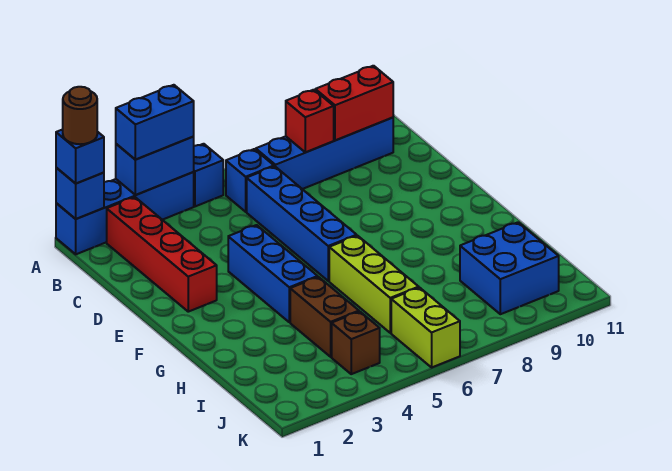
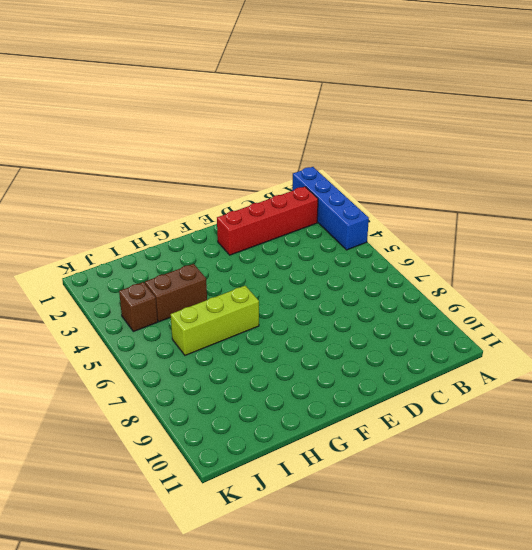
none -> blue 1x1 brick [194,144,223,206]
none -> blue 1x1 brick [226,149,274,212]
none -> blue 1x4 brick [256,118,393,189]

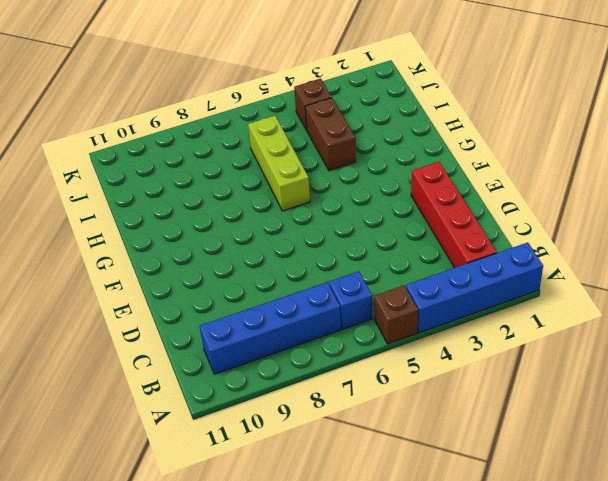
brown 1x1 brick [374,286,418,344] -> blue 1x1 brick [194,144,223,206]
none -> blue 1x4 brick [247,166,357,281]
none -> blue 1x3 brick [228,225,318,322]
none -> blue 2x2 brick [460,222,559,314]

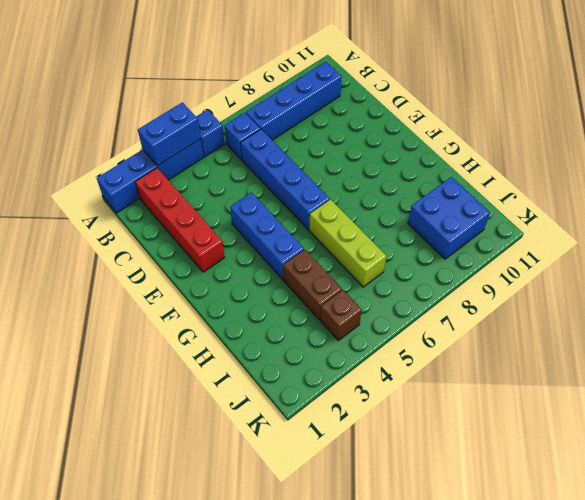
none -> lime 1x2 brick [391,288,460,367]
none -> blue 1x1 brick [56,168,104,219]
none -> red 1x1 brick [286,90,334,152]

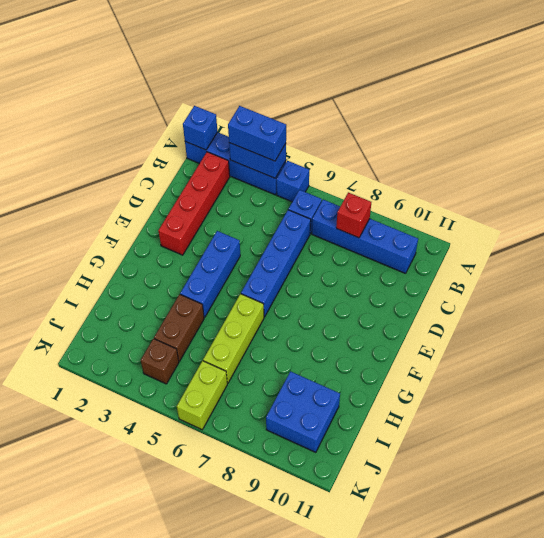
none -> red 1x2 brick [315,66,393,140]
none -> blue 1x1 brick [56,129,104,183]
none -> brown 1x1 round brick [63,87,97,144]

